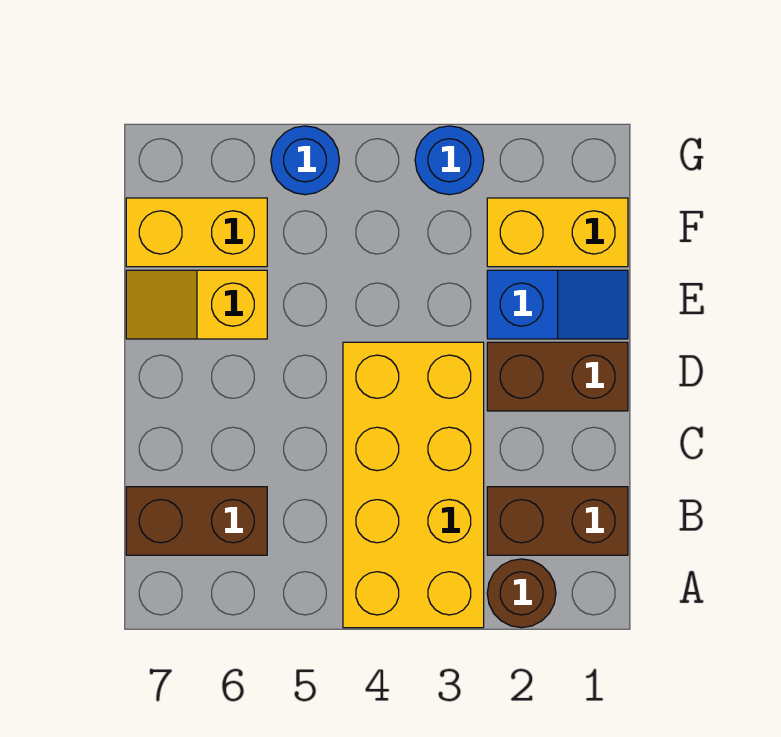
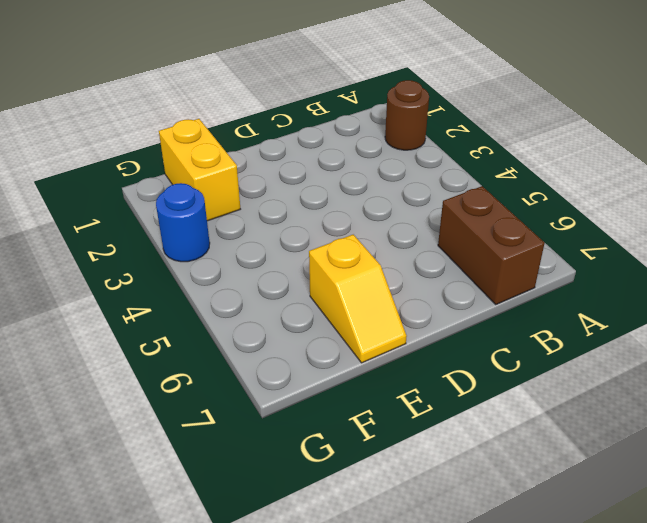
none -> yellow 2x4 brick [343,342,484,628]
none -> brown 1x2 brick [487,487,628,555]

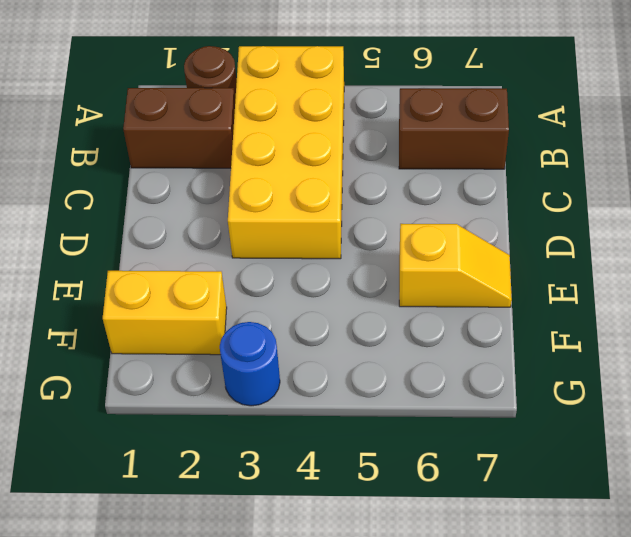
none -> brown 1x2 brick [487,342,628,411]
none -> blue 1x2 slope [487,270,628,339]

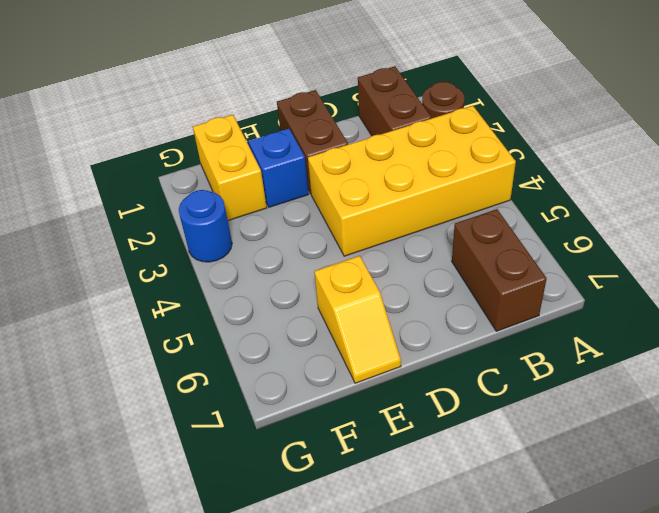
none -> yellow 1x2 brick [126,198,267,267]
none -> blue 1x1 round brick [271,126,339,195]

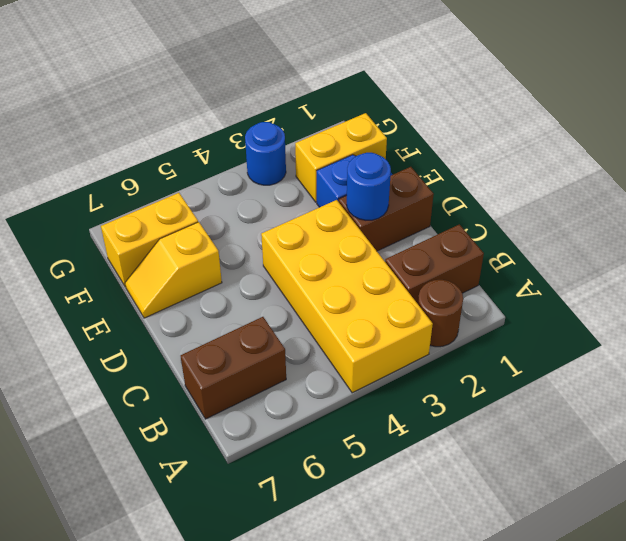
blue 1x1 round brick [347,153,391,220] -> blue 1x1 round brick moved to [271,126,339,195]

